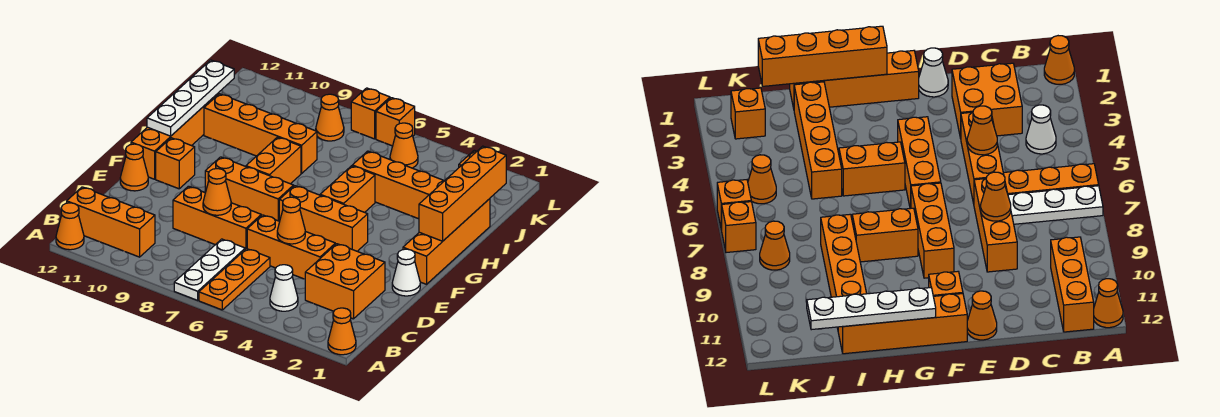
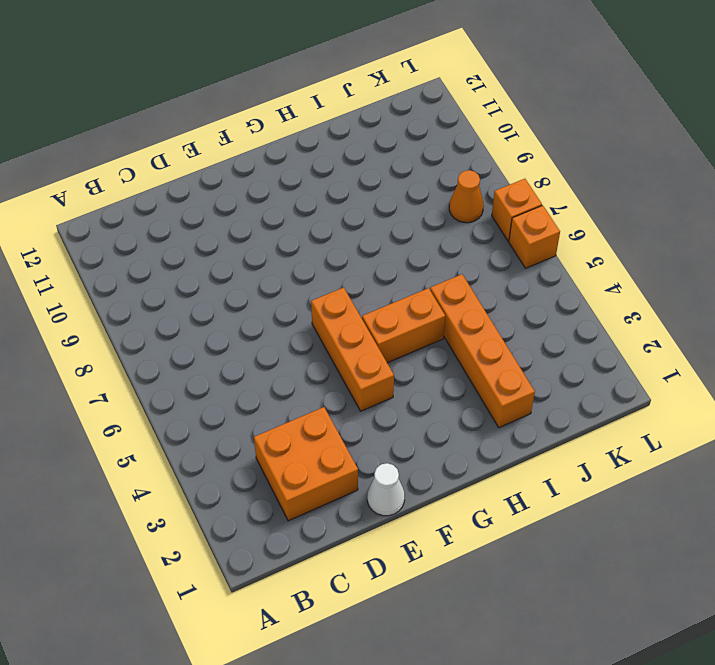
none -> orange 1x1 cone [328,308,356,355]
none -> orange 1x3 plate [199,249,270,310]
none -> white 1x3 plate [174,239,245,300]

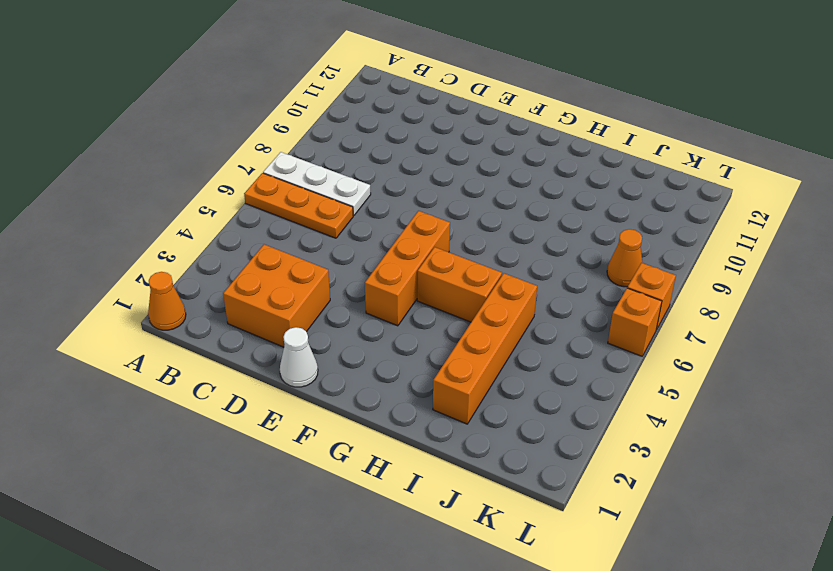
none -> orange 1x1 cone [56,203,84,250]
none -> white 1x1 cone [270,265,298,311]
none -> orange 1x3 brick [67,187,155,257]

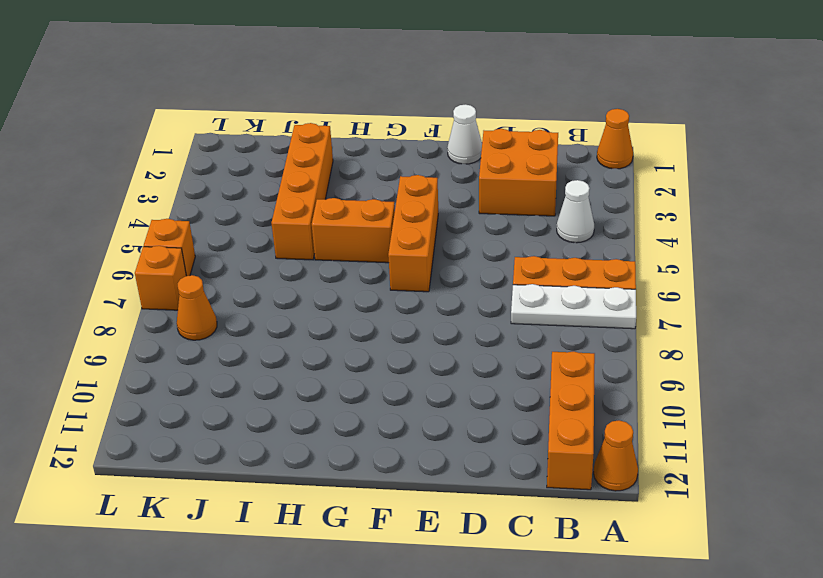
none -> orange 1x3 brick [247,215,335,279]
none -> orange 1x3 brick [173,186,261,249]
none -> orange 1x1 cone [120,144,148,191]

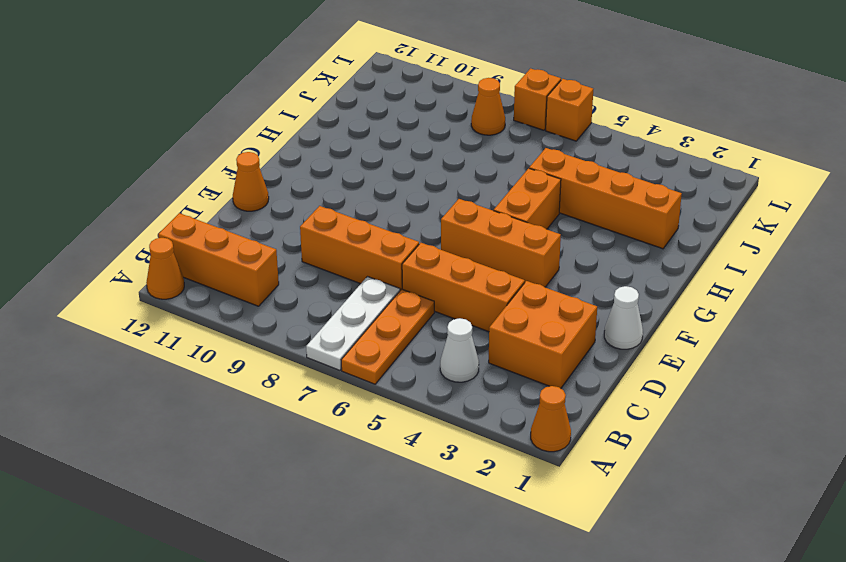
none -> orange 1x4 brick [403,199,490,284]
none -> orange 1x3 brick [205,157,294,221]
none -> orange 1x1 brick [156,138,195,189]

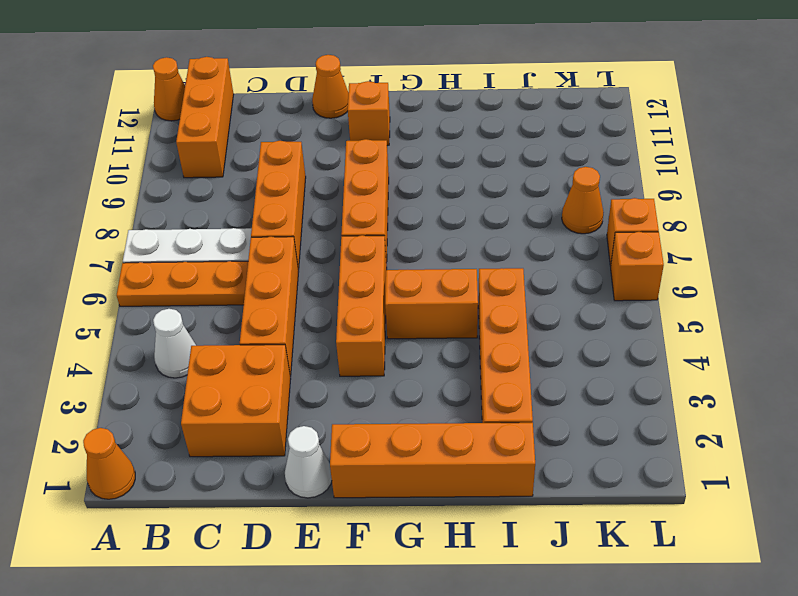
none -> orange 1x4 brick [131,94,218,179]
none -> orange 1x2 brick [246,137,301,184]
none -> orange 1x4 brick [204,94,317,173]

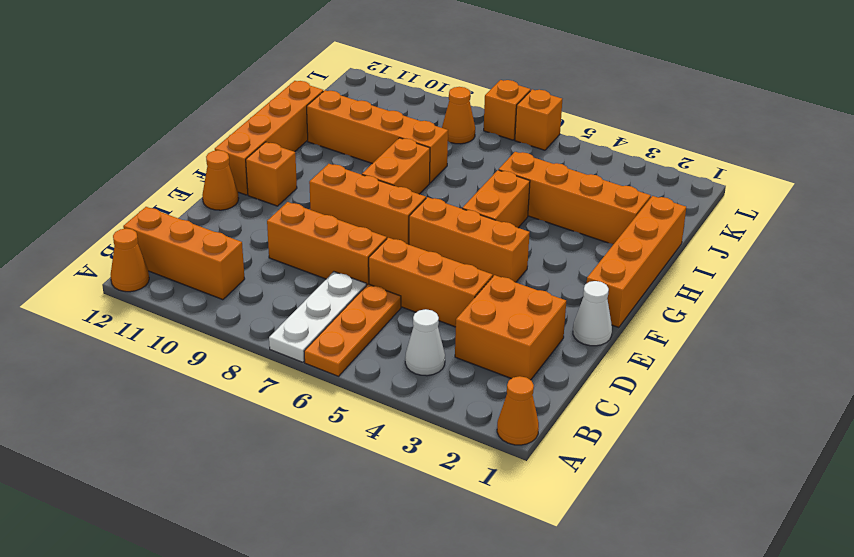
none -> orange 1x1 brick [731,88,765,139]
none -> orange 1x1 cone [390,123,418,168]
none -> orange 1x1 cone [277,197,305,244]

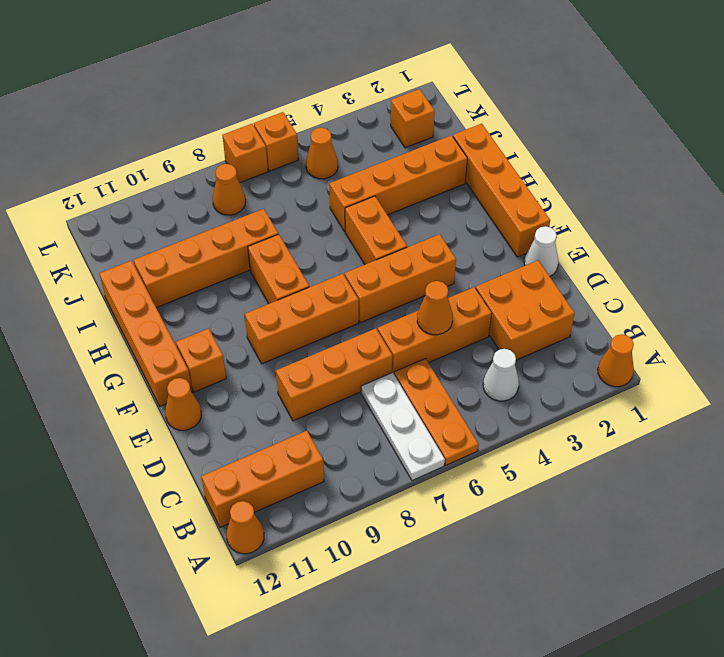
none -> orange 1x1 cone [203,169,231,215]
none -> orange 1x4 brick [419,146,506,241]
none -> white 1x4 plate [147,60,234,136]

